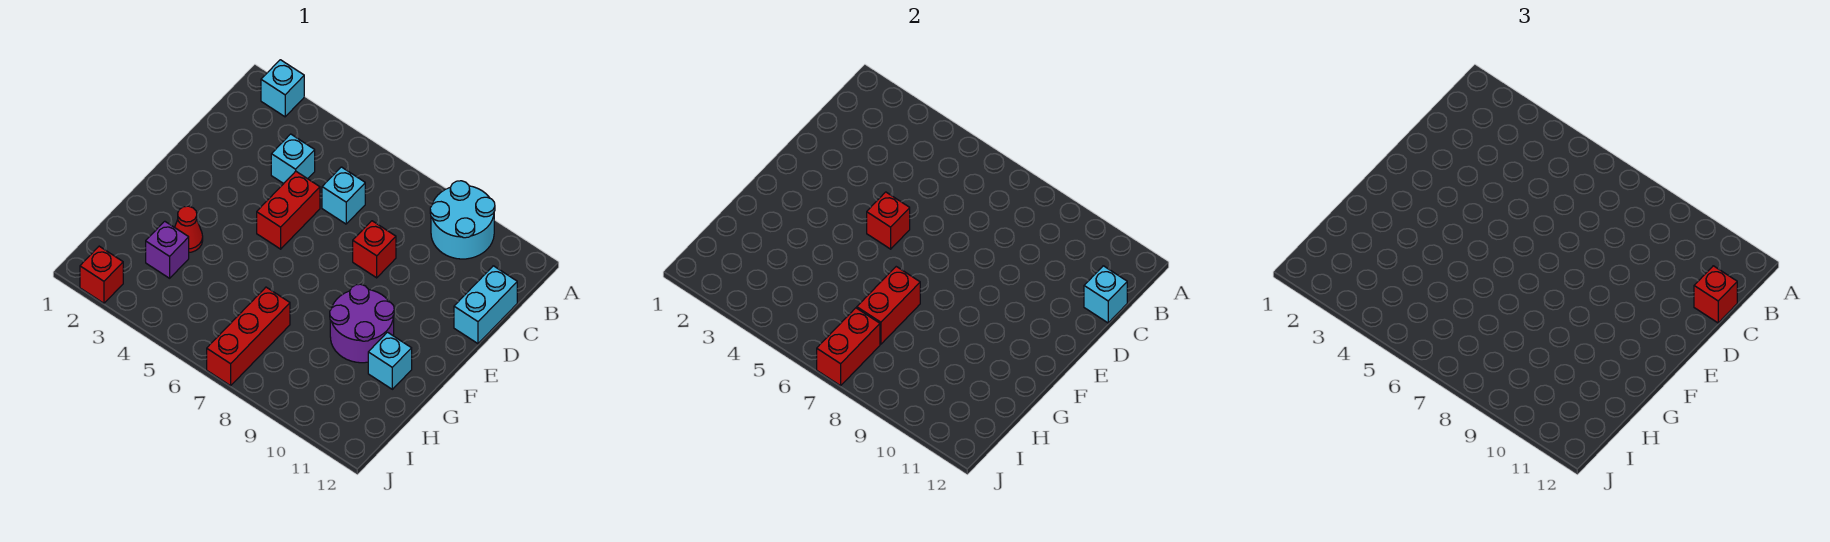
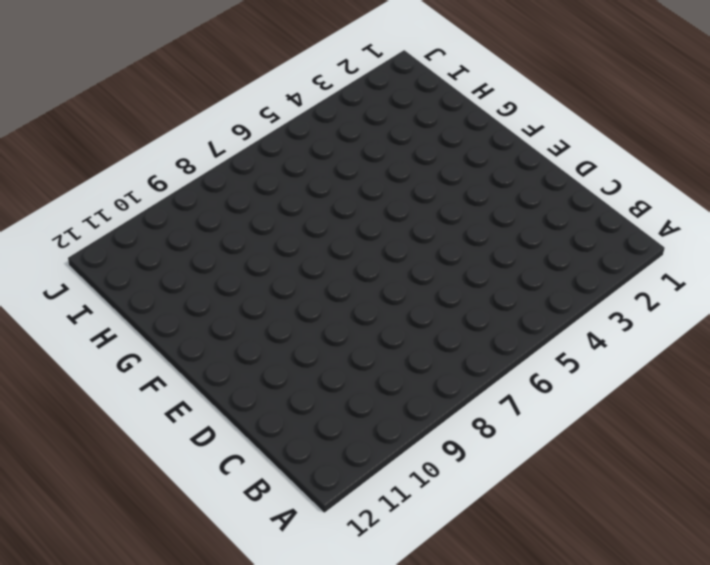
none -> cyan 1x1 brick [261,60,304,117]
none -> cyan 2x2 round brick [430,181,495,259]
none -> cyan 1x1 brick [271,134,315,184]

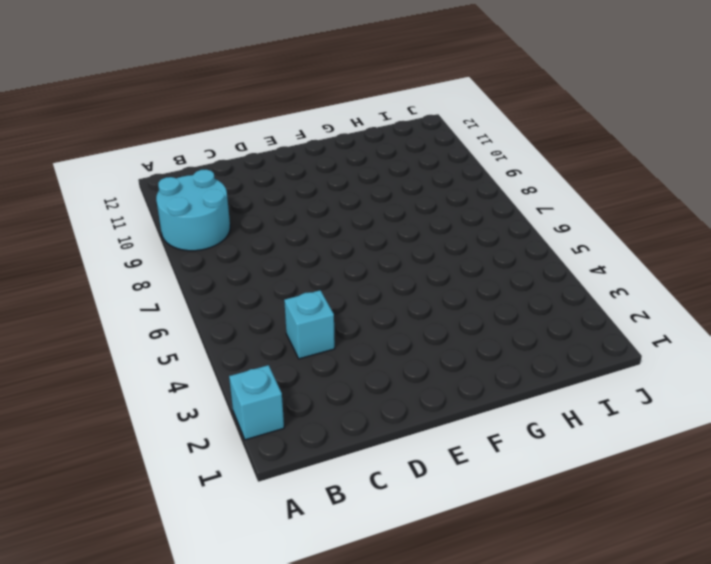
none -> cyan 1x1 brick [322,167,365,224]
none -> cyan 1x2 brick [454,266,517,344]
none -> red 1x2 brick [257,171,320,249]

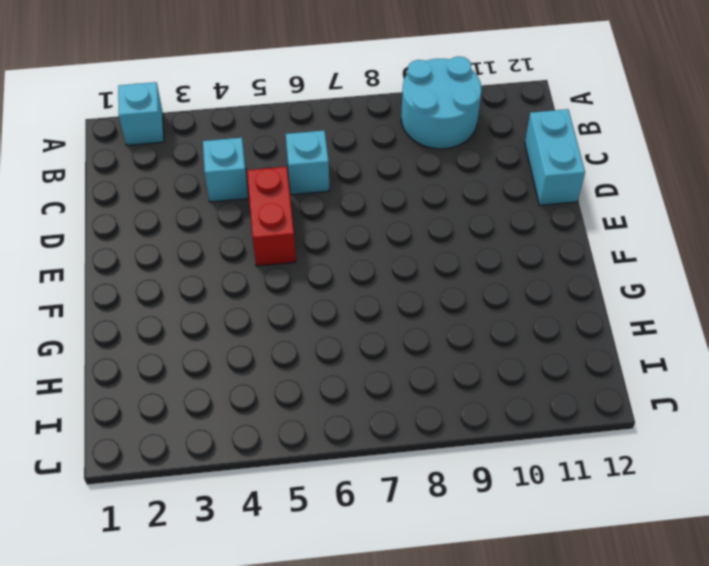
none -> red 1x1 brick [353,221,396,278]
none -> purple 2x2 round brick [330,284,394,363]
none -> red 1x1 cone [175,206,203,252]

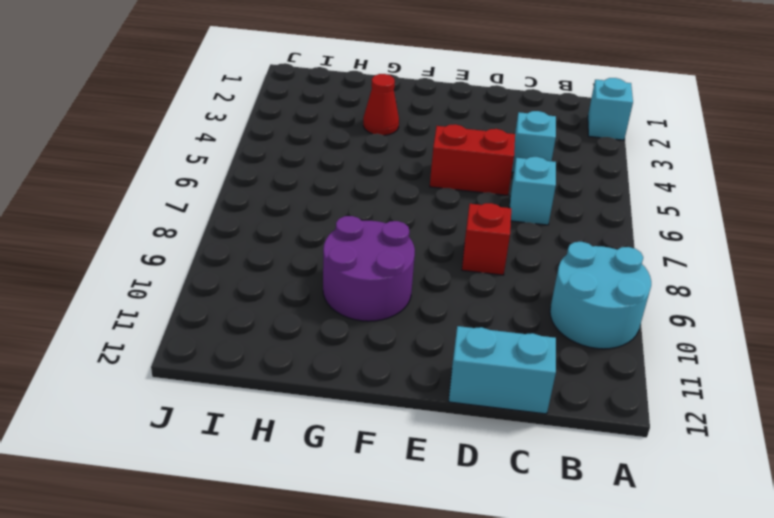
none -> cyan 1x1 brick [368,332,412,389]
none -> purple 1x1 brick [146,221,189,278]
none -> red 1x3 brick [207,287,290,386]

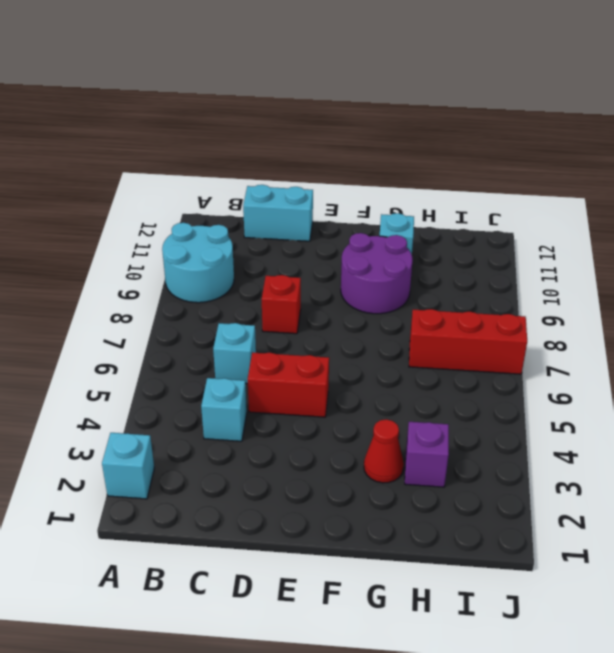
none -> red 1x1 brick [80,246,123,303]
none -> cyan 1x1 brick [1084,266,1127,323]
none -> red 1x1 brick [867,192,910,249]

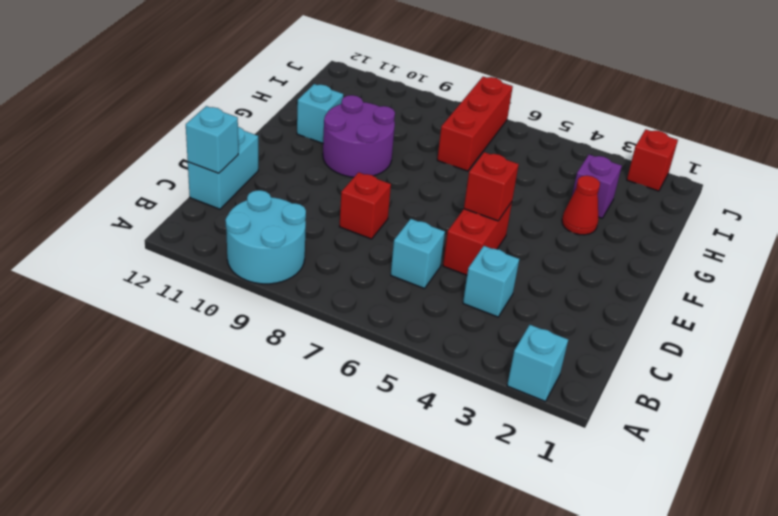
none -> red 1x2 brick [857,267,920,344]
none -> red 1x2 brick [817,308,880,386]
none -> red 1x1 brick [1694,266,1737,323]

